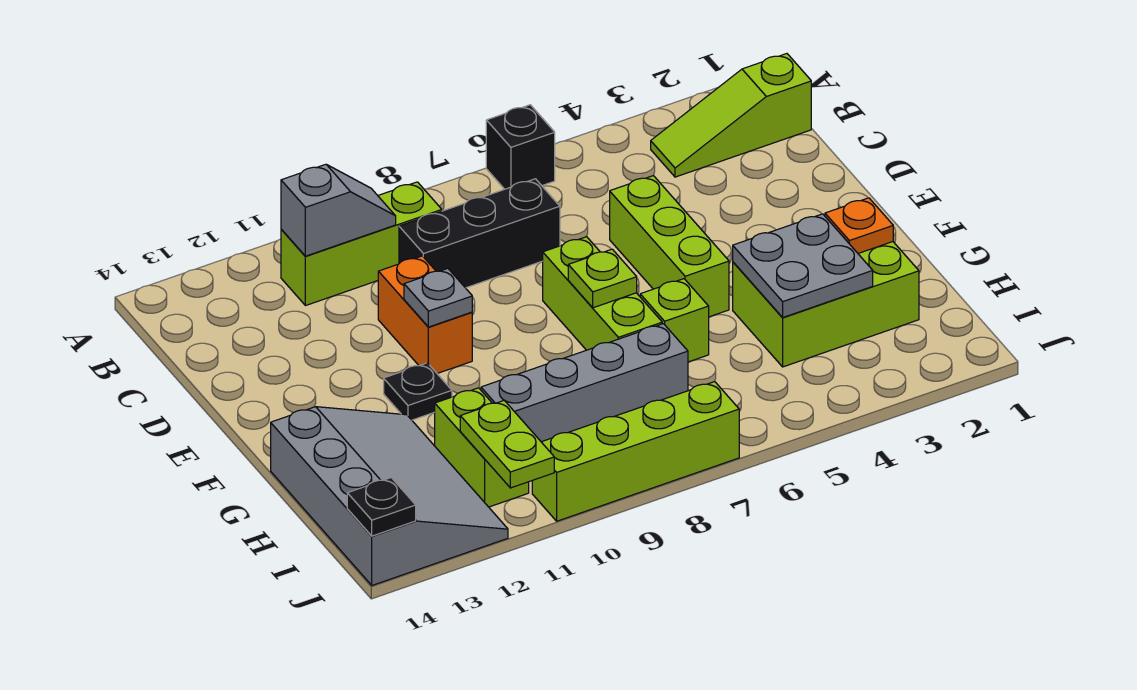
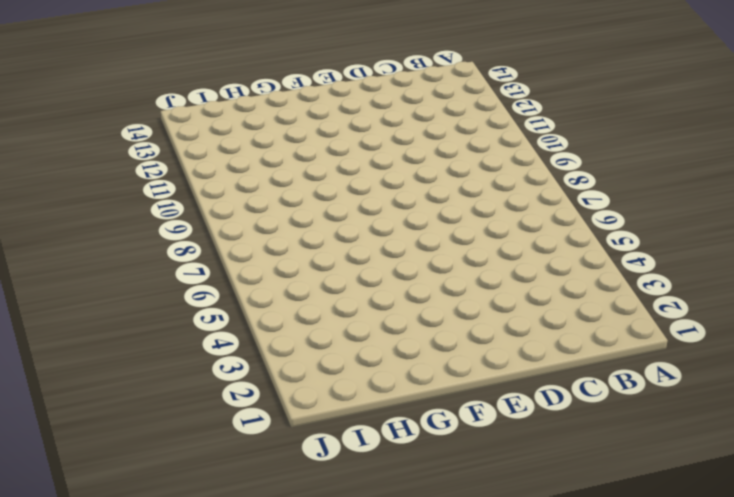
none -> black 1x1 brick [486,105,555,189]
none -> lime 1x3 slope [651,54,811,177]
none -> lime 1x3 brick [281,182,442,306]

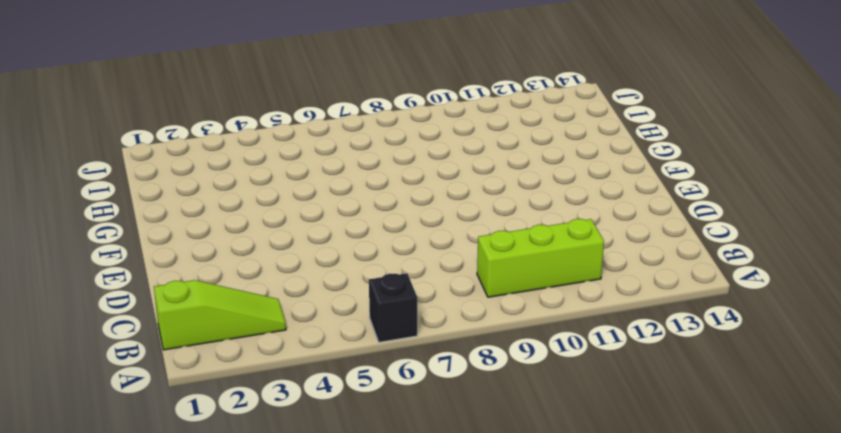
none -> black 1x3 brick [399,179,560,288]
none -> lime 1x3 brick [610,176,729,317]
none -> orange 1x2 brick [378,256,472,373]

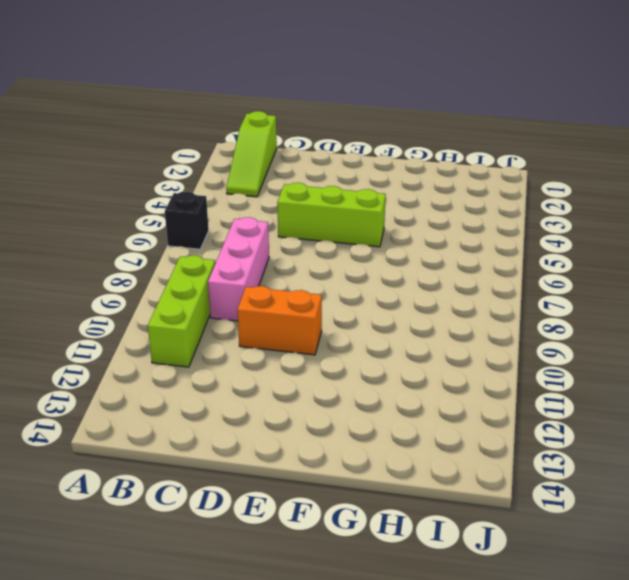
pink 1x3 brick [208,217,269,321] -> black 1x3 brick [399,179,560,288]
none -> lime 1x3 brick [542,237,662,350]
none -> black 1x1 plate [384,363,452,420]
none -> lime 2x3 brick [733,242,919,367]

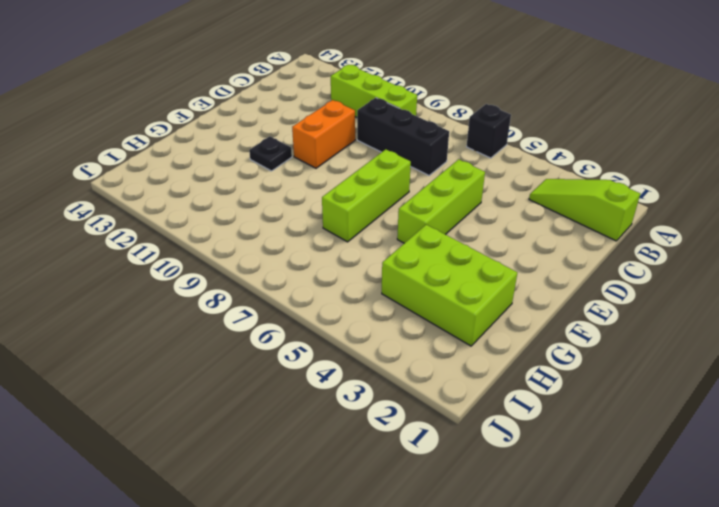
none -> lime 1x1 brick [640,279,709,362]
none -> grey 3x4 slope [271,407,508,585]
none -> grey 1x4 brick [481,324,688,442]

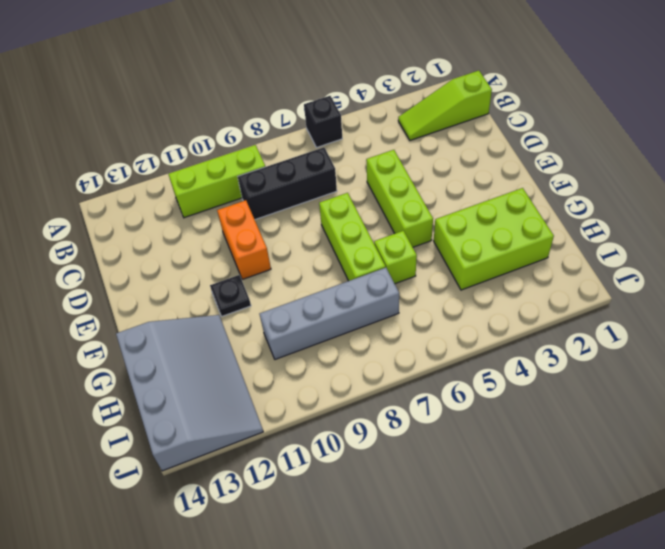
none -> lime 1x2 brick [435,388,529,507]
none -> lime 1x4 brick [532,382,739,521]
none -> grey 1x2 slope [281,164,396,256]

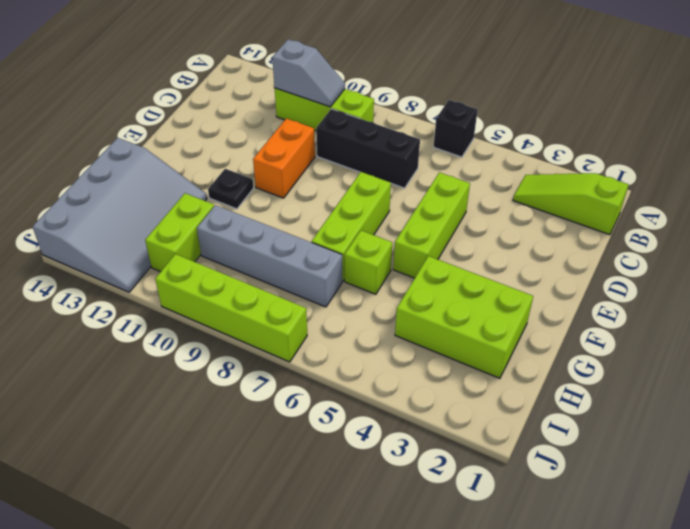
none -> grey 1x1 plate [404,269,472,327]
none -> lime 1x1 plate [568,249,637,308]
none -> orange 1x1 plate [825,198,893,253]

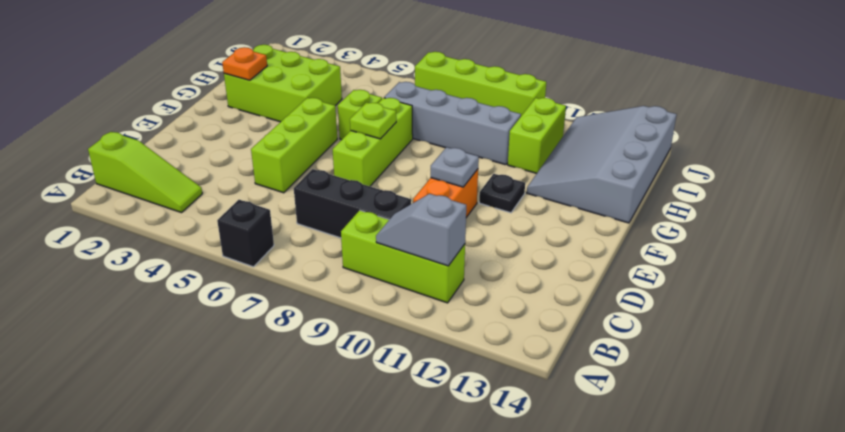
none -> grey 2x2 plate [733,214,873,318]
none -> lime 1x2 plate [460,400,554,488]
none -> black 1x1 plate [347,478,416,536]

